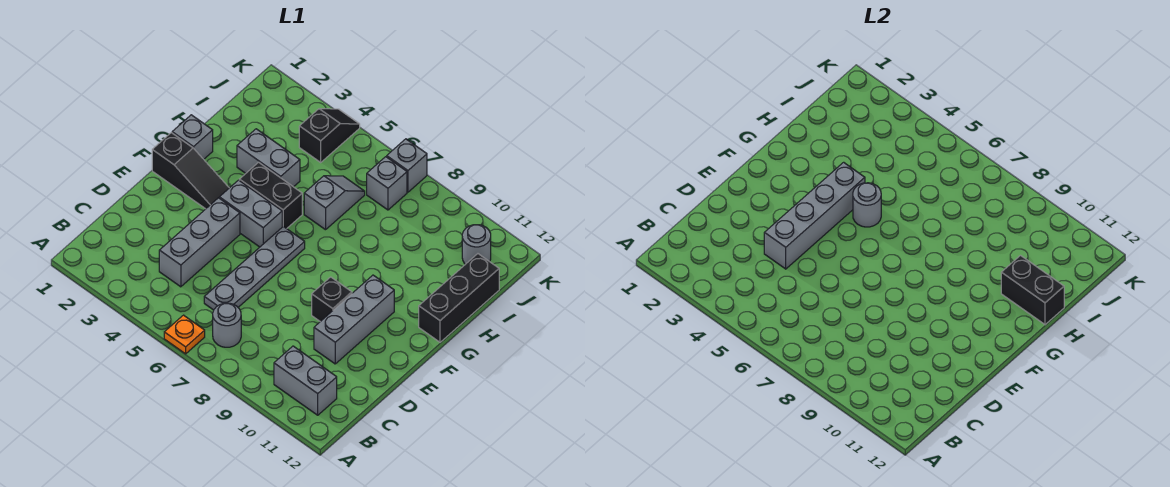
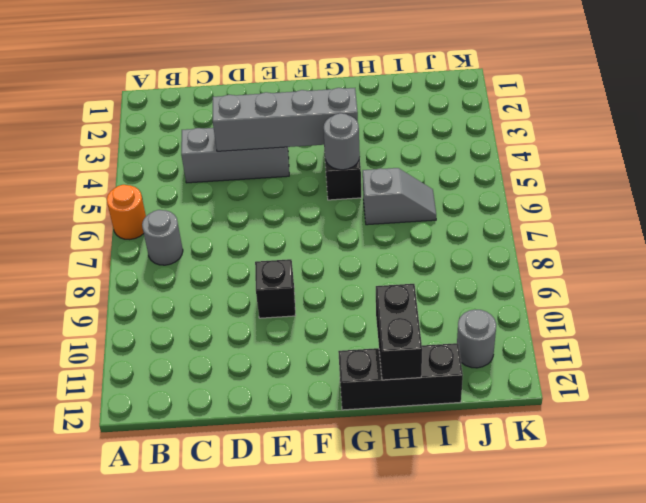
orange 1x1 round brick [107,185,146,240] -> orange 1x1 plate [164,315,205,354]
none -> grey 1x2 brick [274,346,337,415]
none -> grey 1x4 plate [204,226,305,310]
none -> grey 1x3 brick [314,275,394,364]

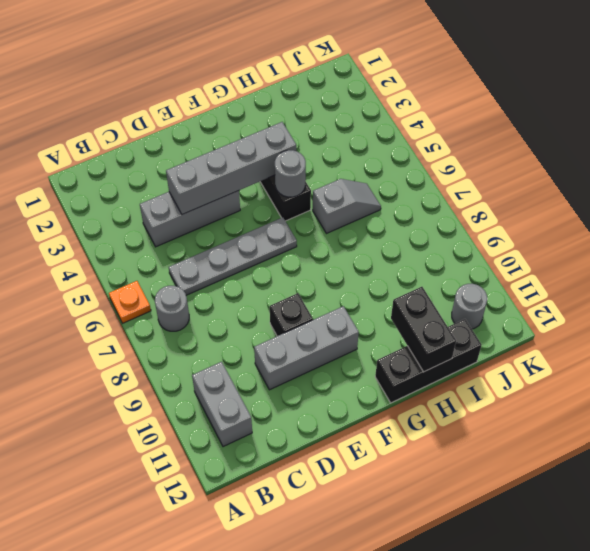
none -> black 1x3 slope [152,133,229,209]
none -> grey 1x2 brick [219,180,282,247]
none -> grey 1x1 brick [172,115,213,159]

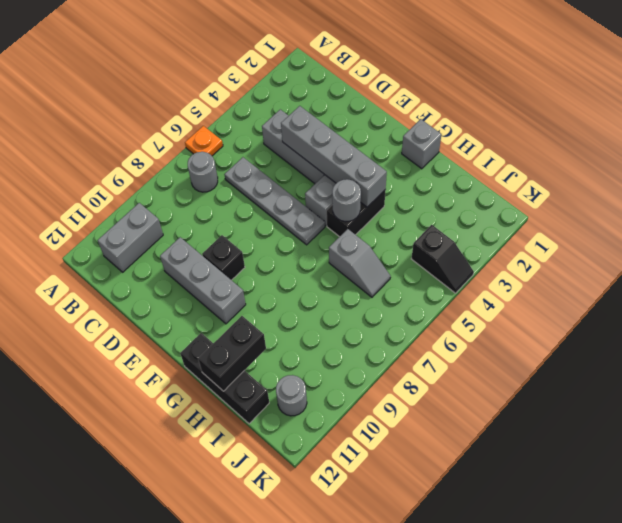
none -> black 1x3 slope [152,133,229,209]
none -> grey 1x2 brick [237,129,300,187]
none -> grey 1x1 brick [367,157,407,210]

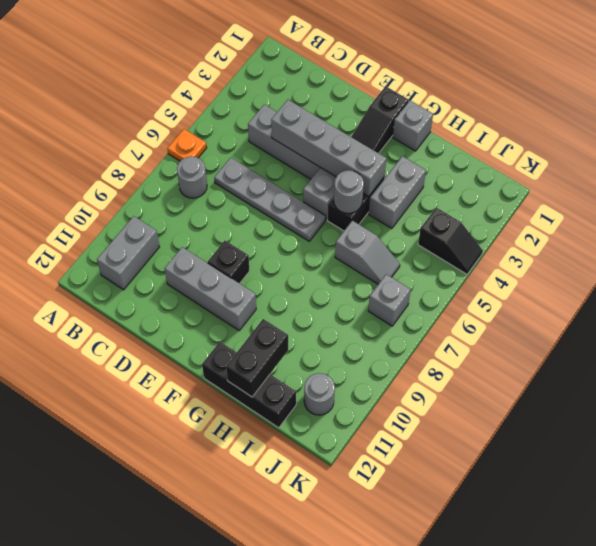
none -> grey 1x1 brick [387,139,427,192]

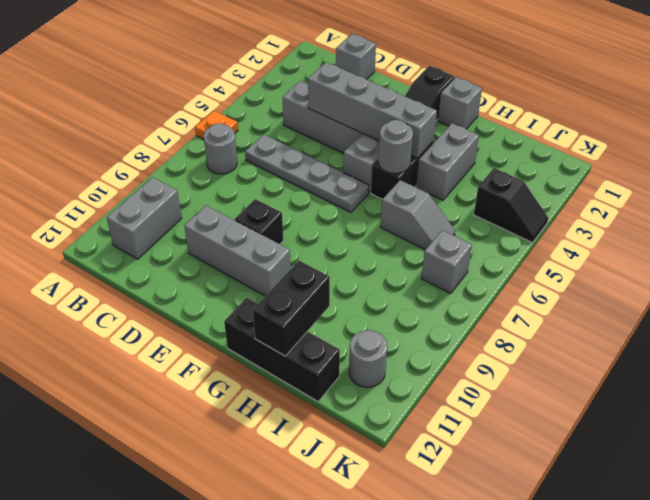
grey 1x1 brick [336,34,376,80] -> grey 1x1 brick moved to [387,139,427,192]

